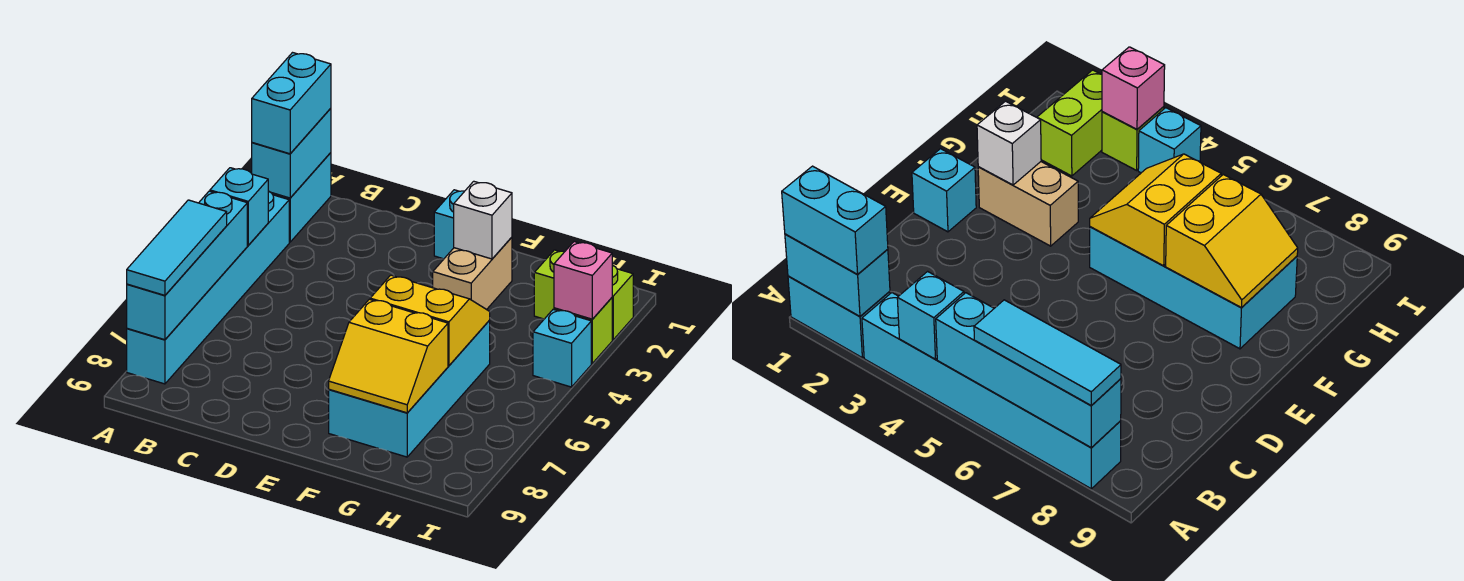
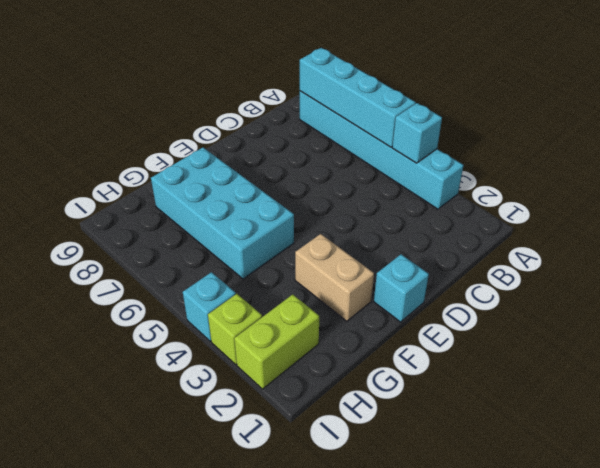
none -> cyan 1x2 brick [272,153,331,242]
none -> cyan 1x2 brick [252,108,331,198]
none -> white 1x1 brick [454,181,512,259]

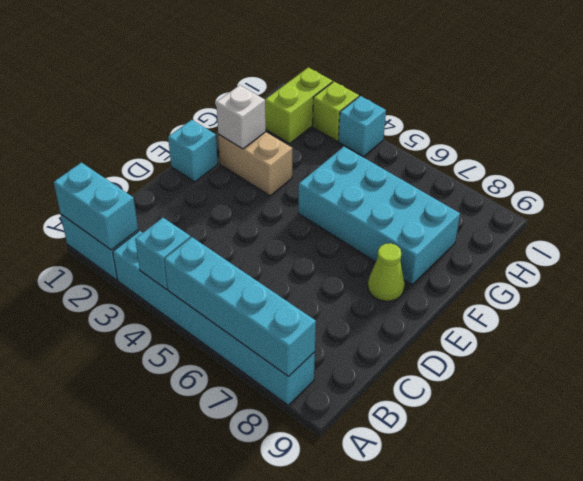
lime 1x1 cone [368,243,405,301] -> none
none -> yellow 2x2 slope [370,275,490,366]
none -> yellow 2x2 slope [329,299,448,413]
none -> pink 1x1 brick [554,242,612,319]

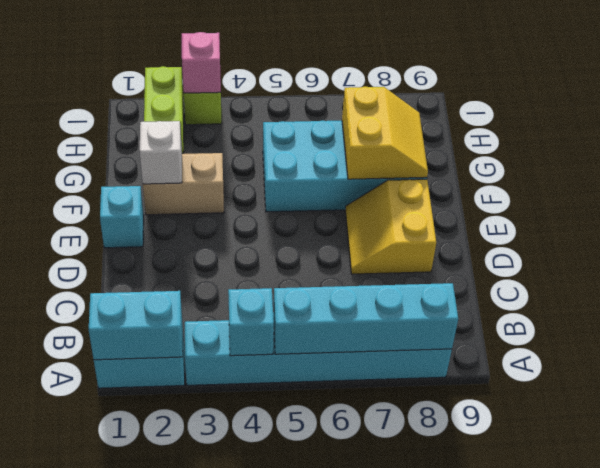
yellow 2x2 slope [345,179,436,274] -> yellow 2x2 slope moved to [370,275,490,366]
none -> cyan 1x1 brick [533,309,591,387]
none -> cyan 1x2 brick [252,53,331,154]
none -> cyan 1x3 tile [127,200,227,295]

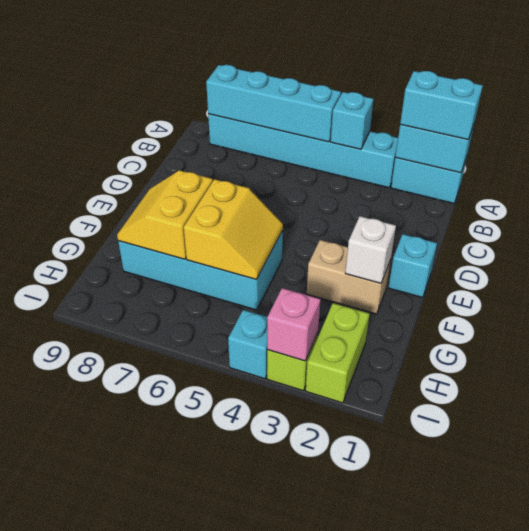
none -> cyan 1x3 tile [127,200,227,295]

